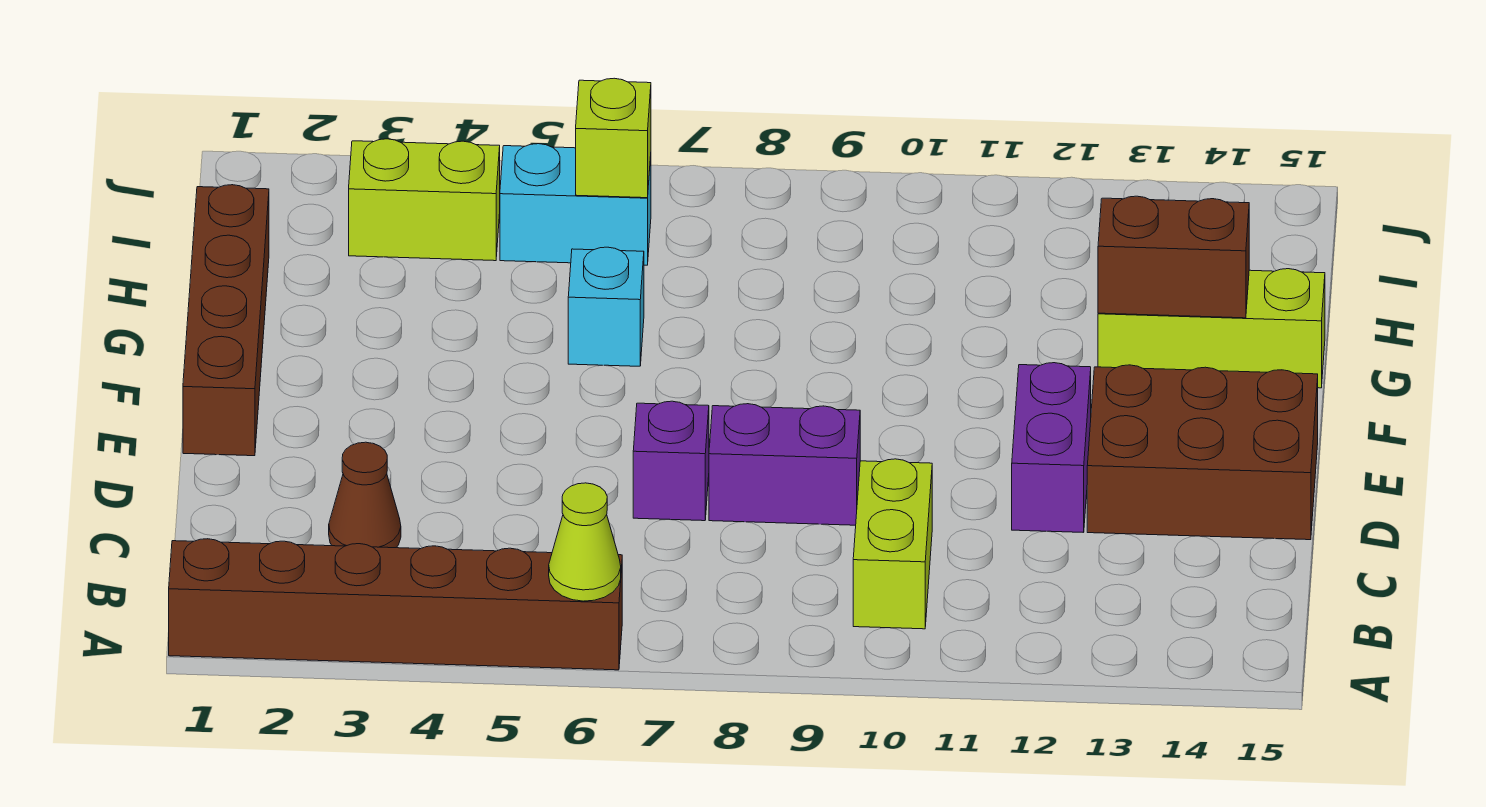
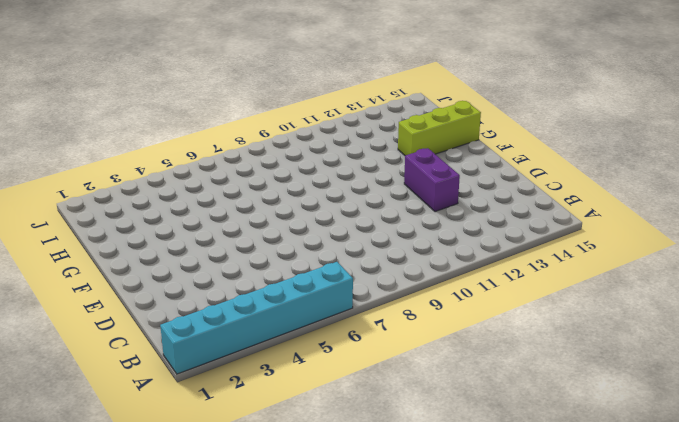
cyan 1x6 brick [160,262,353,374] -> brown 1x6 brick [169,539,622,670]
none -> lime 1x2 brick [853,459,932,629]
none -> brown 1x1 cone [329,442,401,548]
none -> purple 1x1 brick [633,401,709,521]

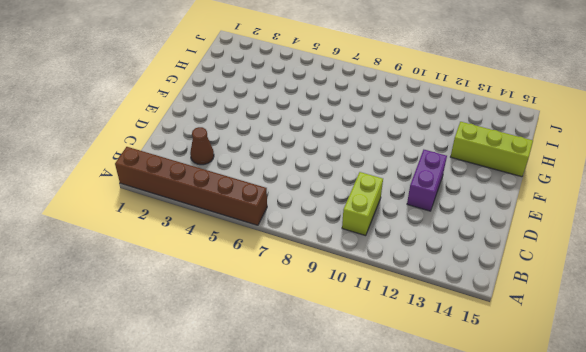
none -> purple 1x1 brick [633,401,709,521]
none -> purple 1x2 brick [709,404,860,525]
none -> brown 2x3 brick [1087,365,1318,540]

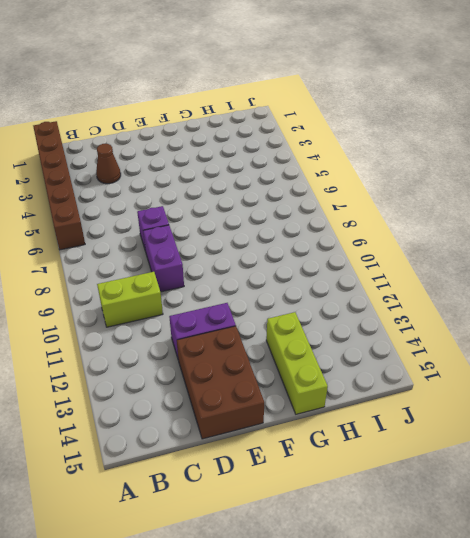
none -> brown 1x4 brick [183,185,269,456]
none -> cyan 1x1 brick [568,247,644,366]
none -> lime 1x2 brick [349,139,500,261]

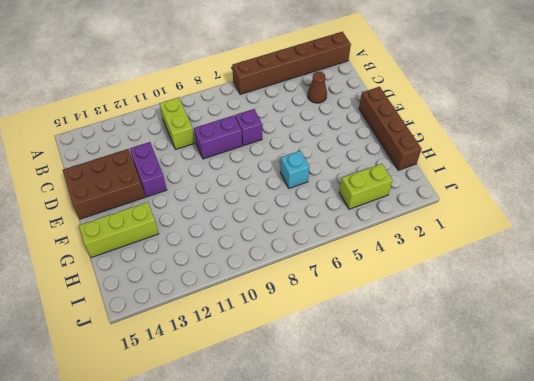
none -> cyan 1x2 brick [500,144,651,265]
none -> lime 1x1 cone [549,483,621,601]
none -> brown 1x2 brick [1098,196,1249,318]

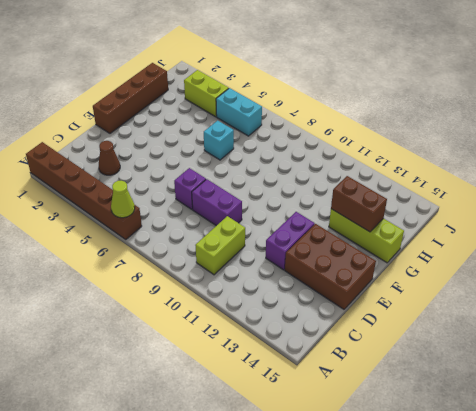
none -> lime 1x1 brick [576,78,651,198]

